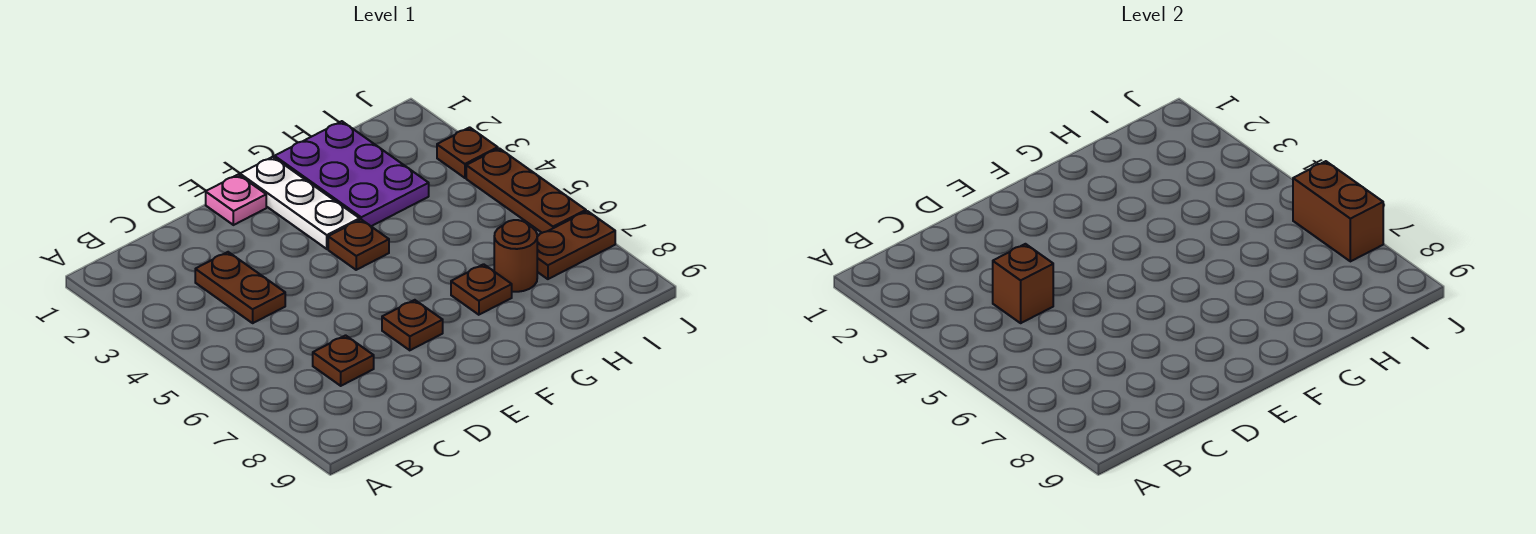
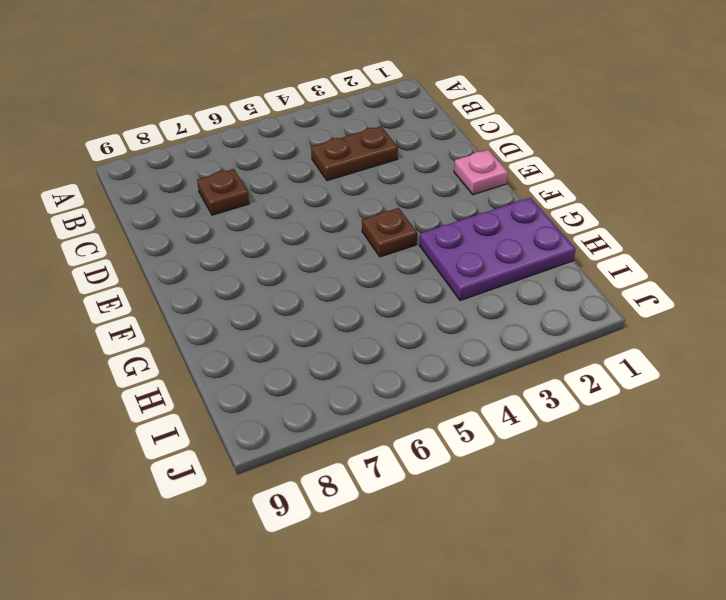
none -> brown 1x1 plate [382,300,443,350]
none -> white 1x3 plate [240,157,360,249]
none -> brown 1x1 plate [451,264,512,315]

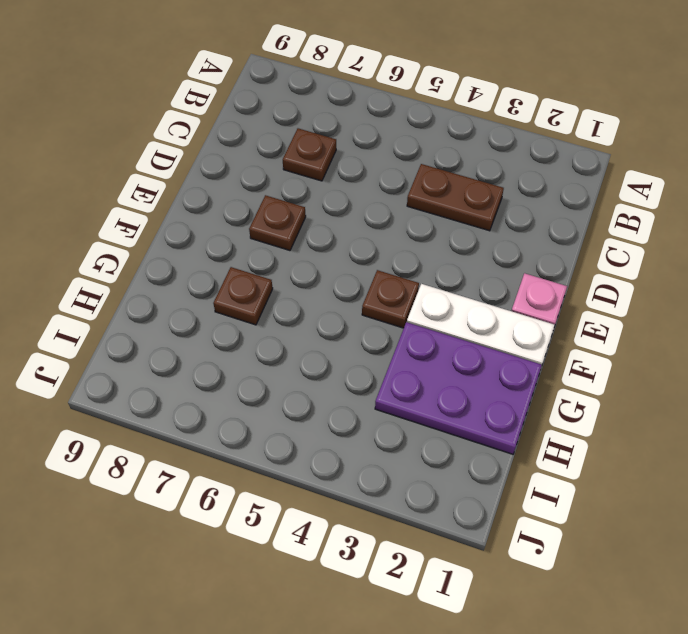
none -> brown 1x1 round brick [494,220,537,292]
none -> brown 1x2 plate [537,211,615,279]
none -> brown 1x1 plate [437,127,498,178]

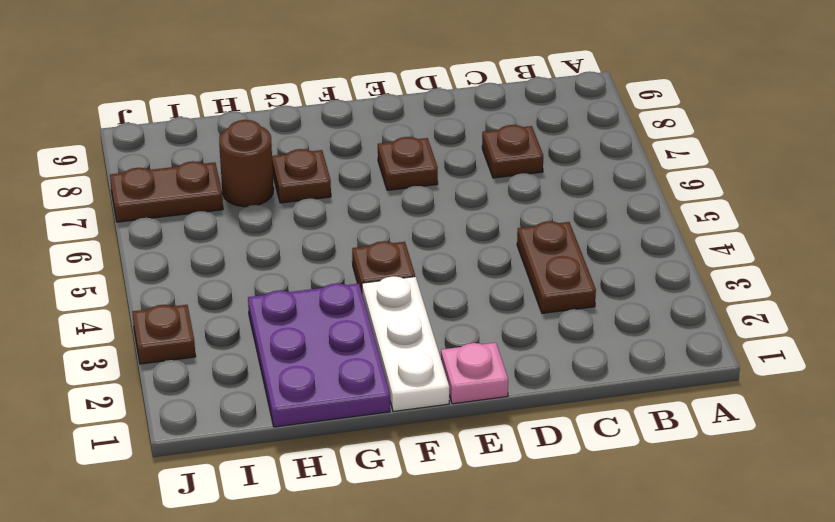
none -> brown 1x3 plate [466,148,586,233]
none -> brown 1x1 brick [993,244,1053,323]
none -> brown 1x2 brick [1293,161,1383,261]

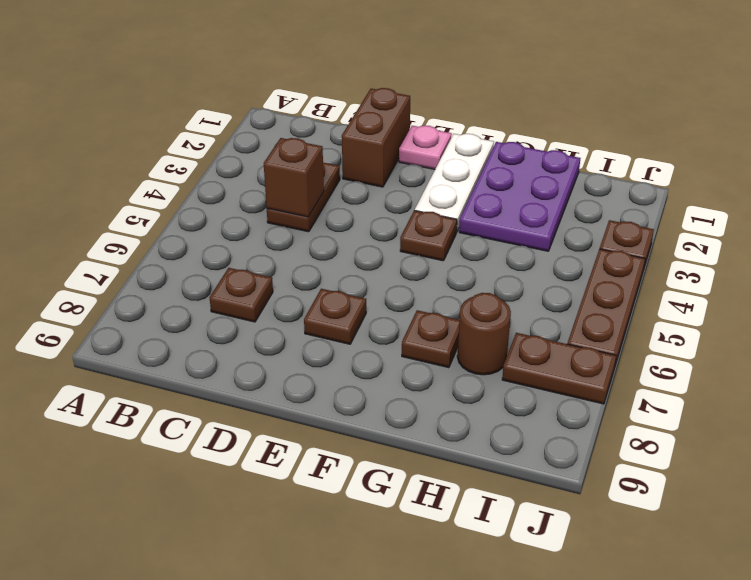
brown 1x2 brick [342,88,410,187] -> brown 1x2 brick moved to [1293,161,1383,261]

